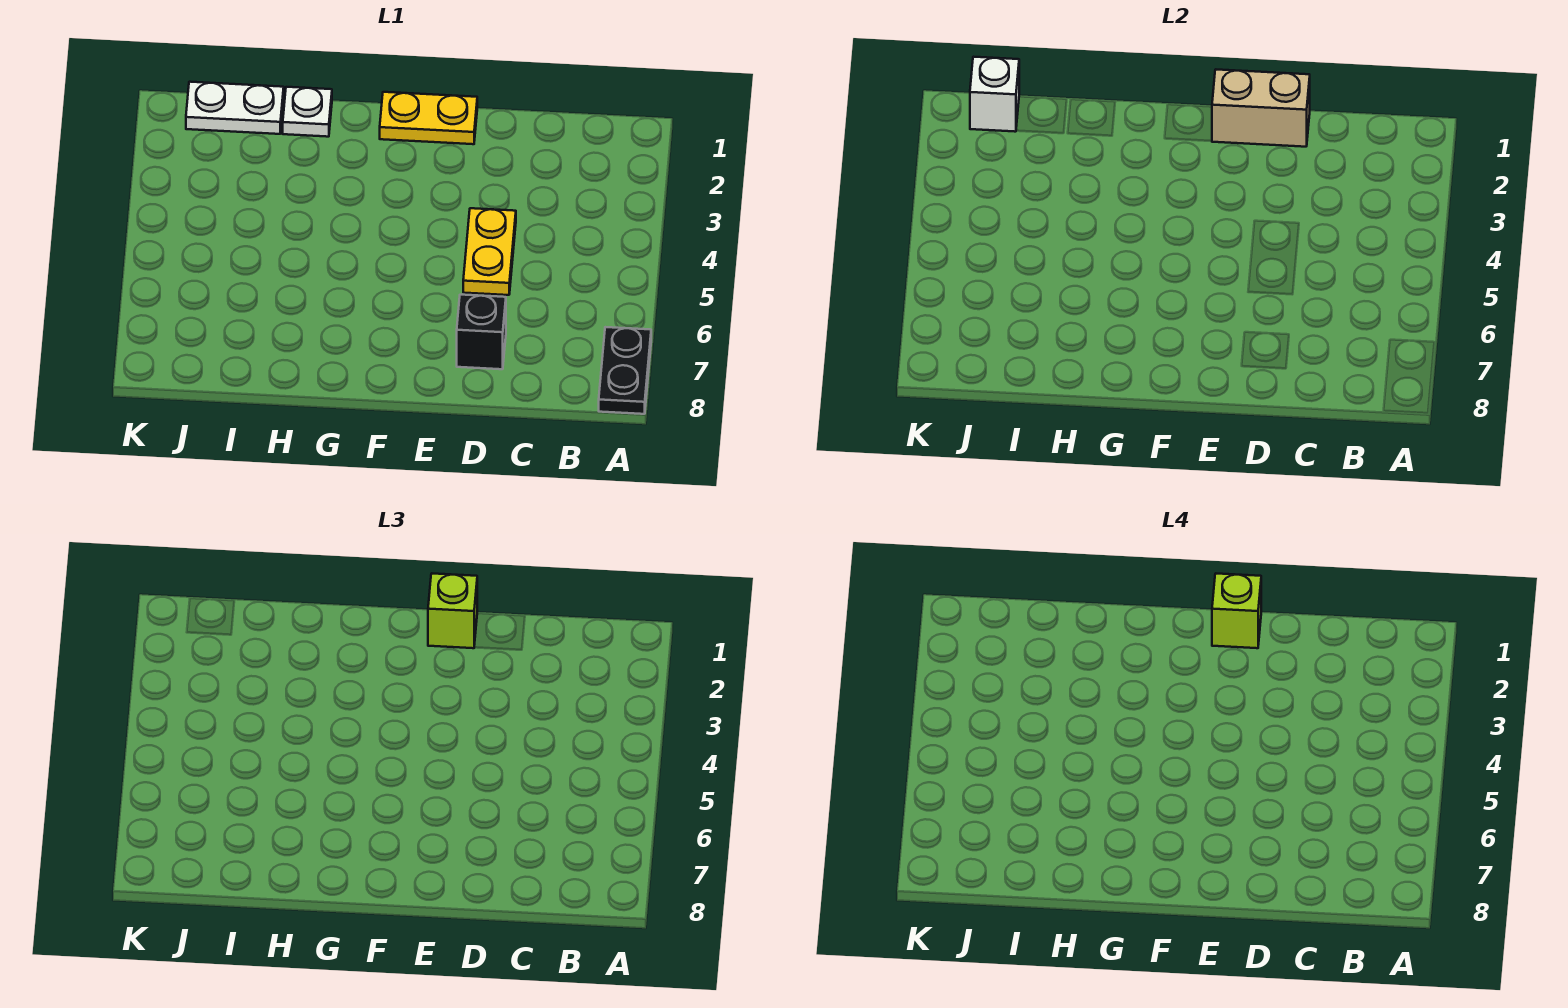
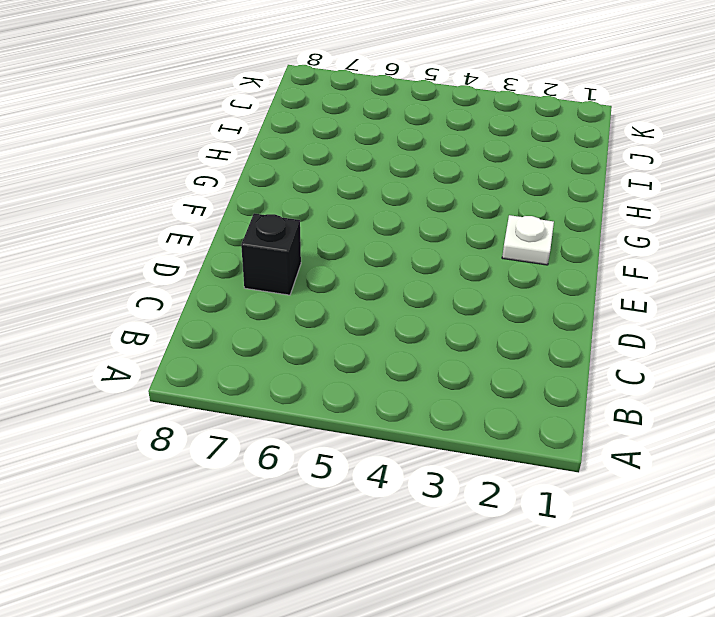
white 1x1 plate [502,215,554,265] -> white 1x1 plate moved to [283,87,332,137]
none -> black 1x2 plate [599,327,651,414]
none -> yellow 1x2 plate [463,208,516,295]

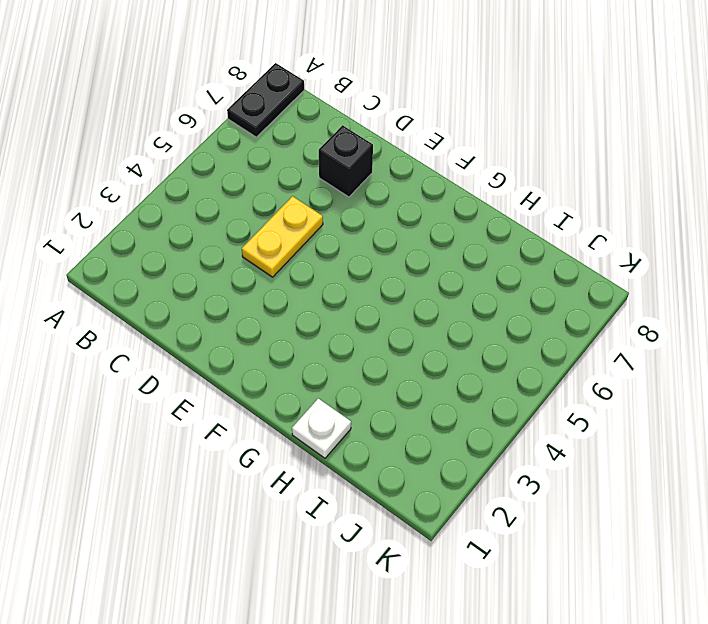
none -> yellow 1x2 plate [380,92,477,144]
none -> white 1x2 plate [186,82,284,134]

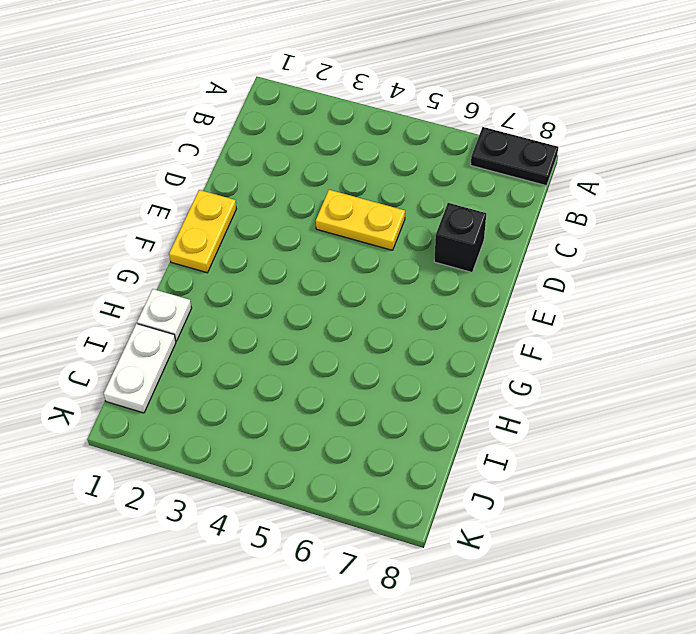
none -> tan 1x2 brick [1212,70,1310,147]
none -> white 1x1 brick [970,57,1019,132]

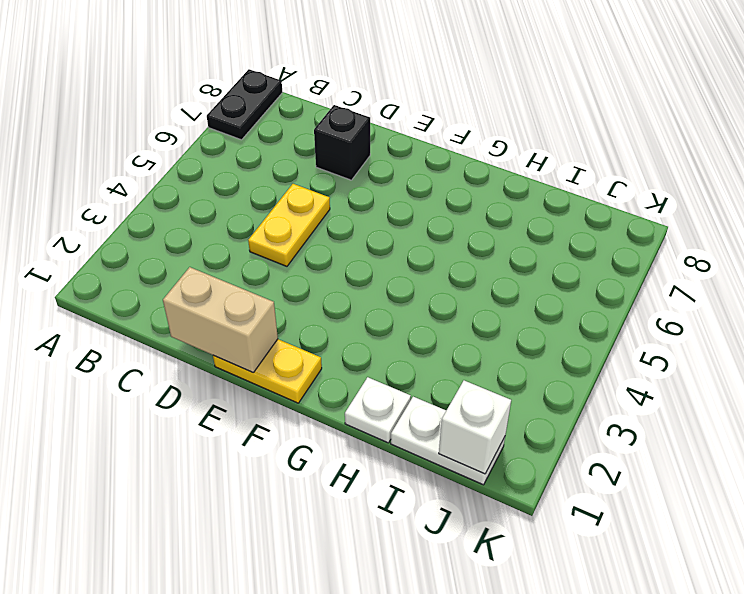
none -> lime 1x1 brick [428,574,477,648]
none -> lime 1x1 brick [1212,574,1261,648]

